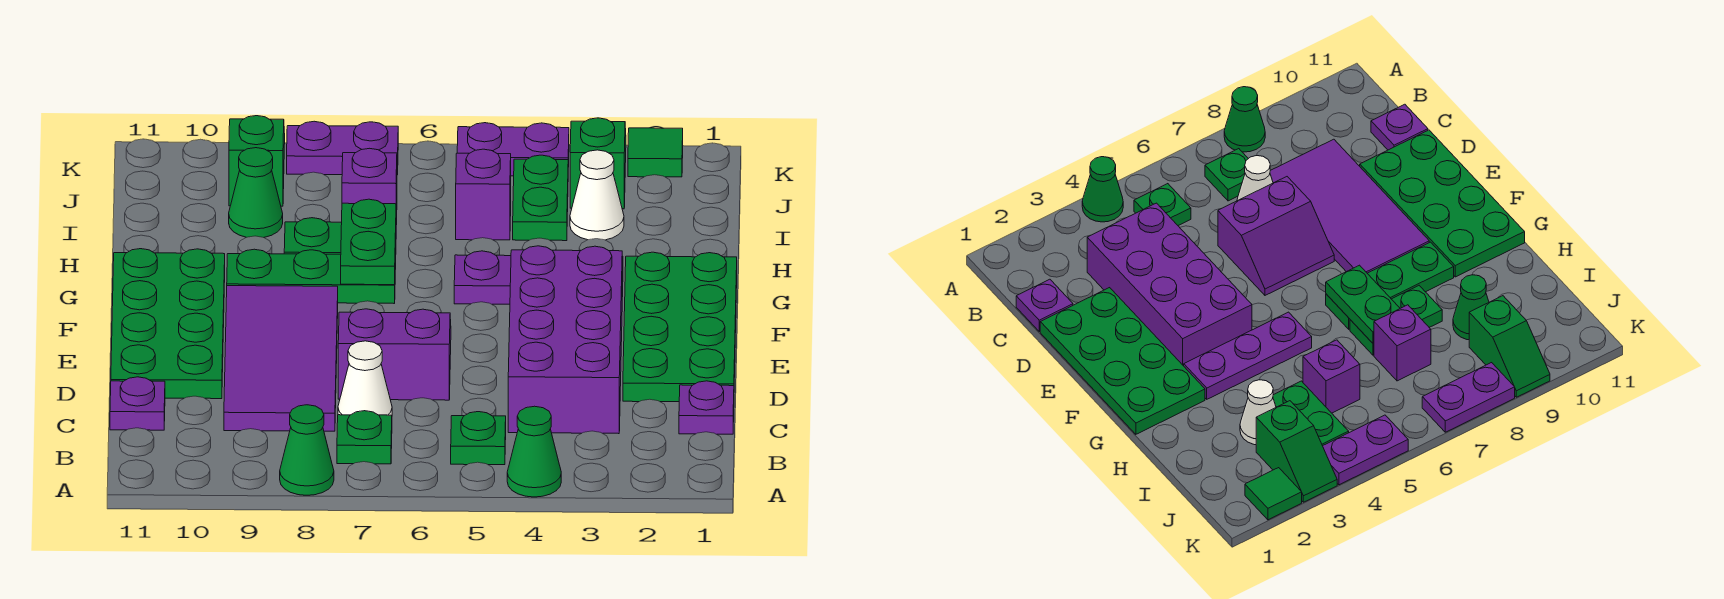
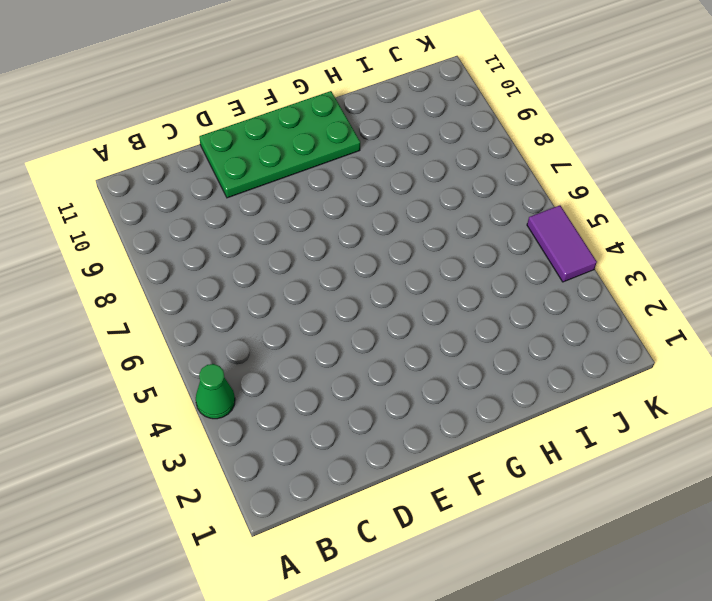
purple 1x2 tile [527,205,597,282] -> purple 1x2 plate [457,123,569,176]
none -> green 1x1 cone [280,405,334,495]
none -> green 1x1 plate [451,412,506,465]
none -> green 1x1 plate [337,411,392,464]

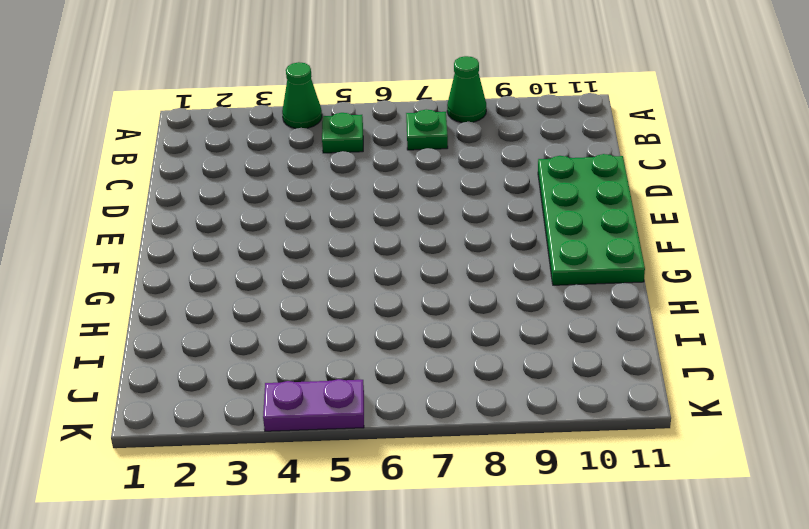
none -> purple 1x1 plate [679,381,734,434]
none -> purple 2x4 brick [508,246,622,434]
none -> white 1x1 cone [338,341,392,415]

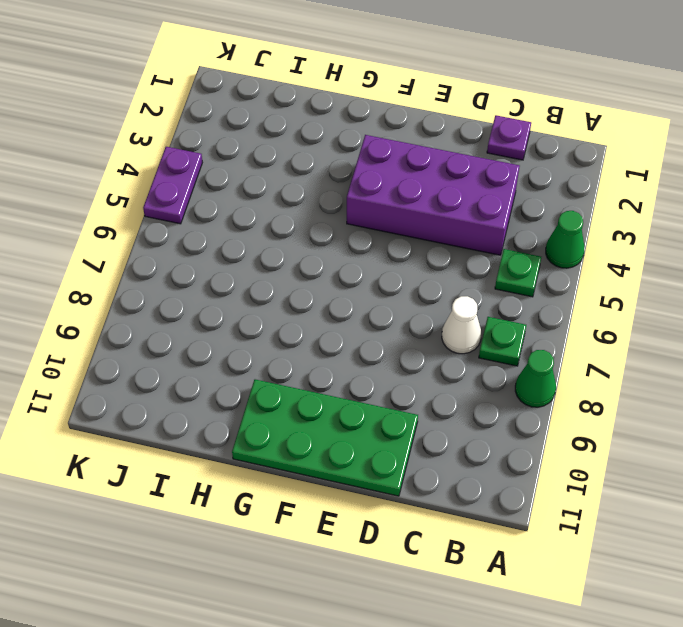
none -> purple 2x4 tile [224,286,338,431]
none -> purple 1x1 plate [110,377,165,430]
none -> green 2x4 plate [623,252,737,402]

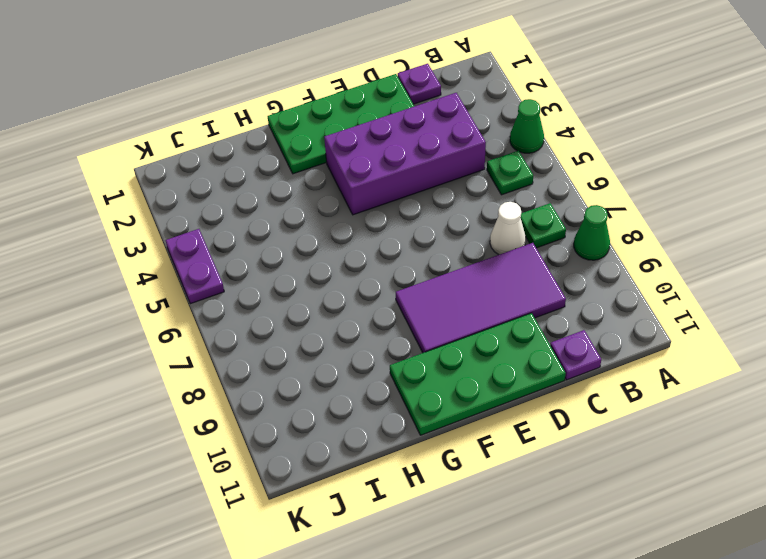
none -> purple 2x2 slope [338,309,451,400]
none -> purple 1x3 plate [454,251,623,304]
none -> green 1x3 plate [227,249,395,303]

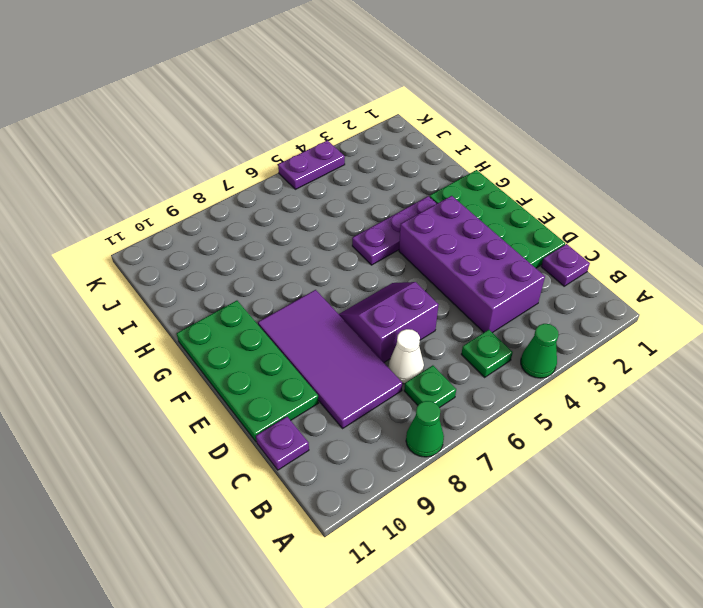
none -> green 1x3 plate [227,249,395,303]
none -> green 1x2 plate [284,218,396,269]
none -> white 1x1 cone [570,150,624,240]

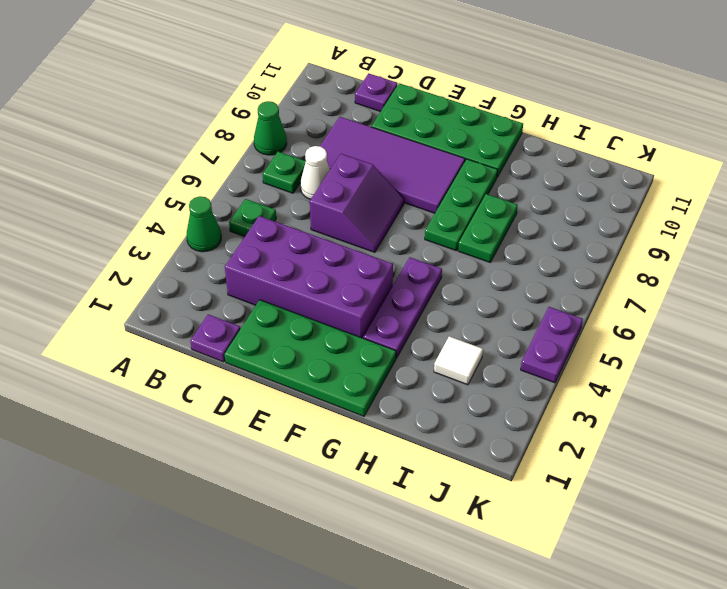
white 1x1 tile [434,336,483,385] -> white 1x1 cone [570,150,624,240]
none -> green 1x2 plate [513,155,568,241]
none -> purple 1x1 brick [456,149,511,240]
none -> purple 1x1 brick [342,148,397,225]

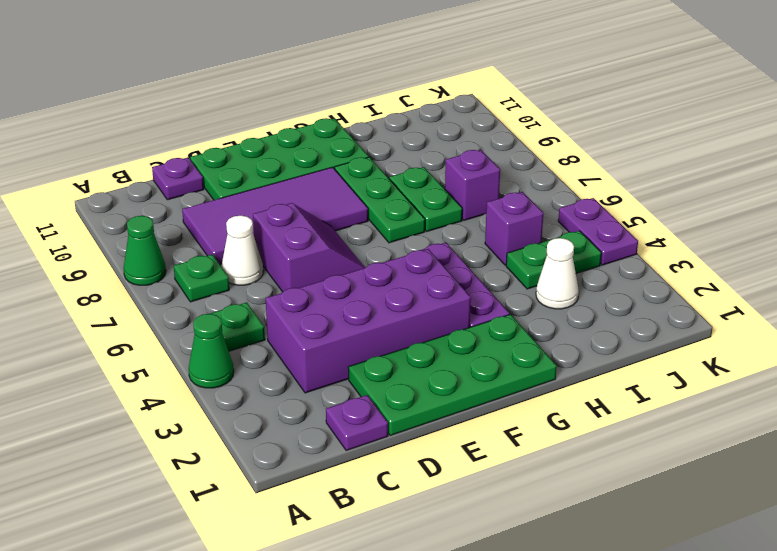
none -> green 1x1 cone [229,148,283,237]
none -> green 1x2 slope [570,118,626,209]
none -> green 1x2 slope [229,116,285,206]

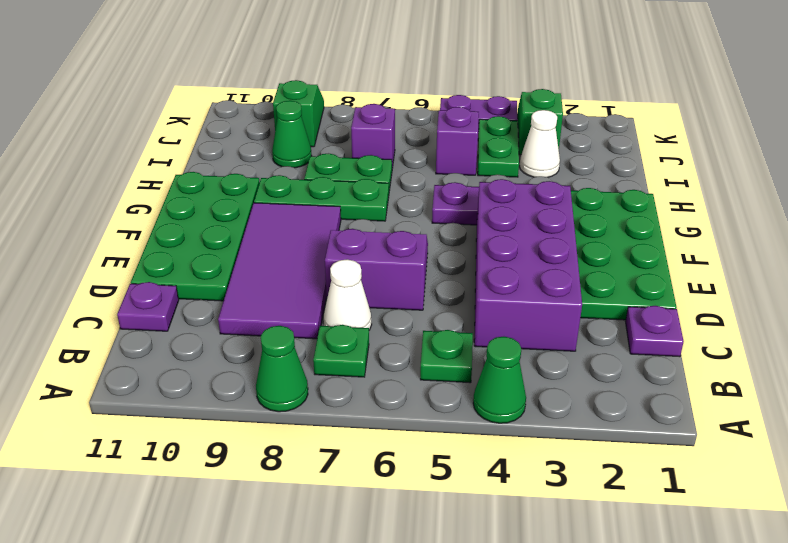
none -> green 1x1 tile [628,128,683,177]
none -> purple 1x2 plate [287,121,398,175]
none -> green 1x2 plate [341,199,396,285]

